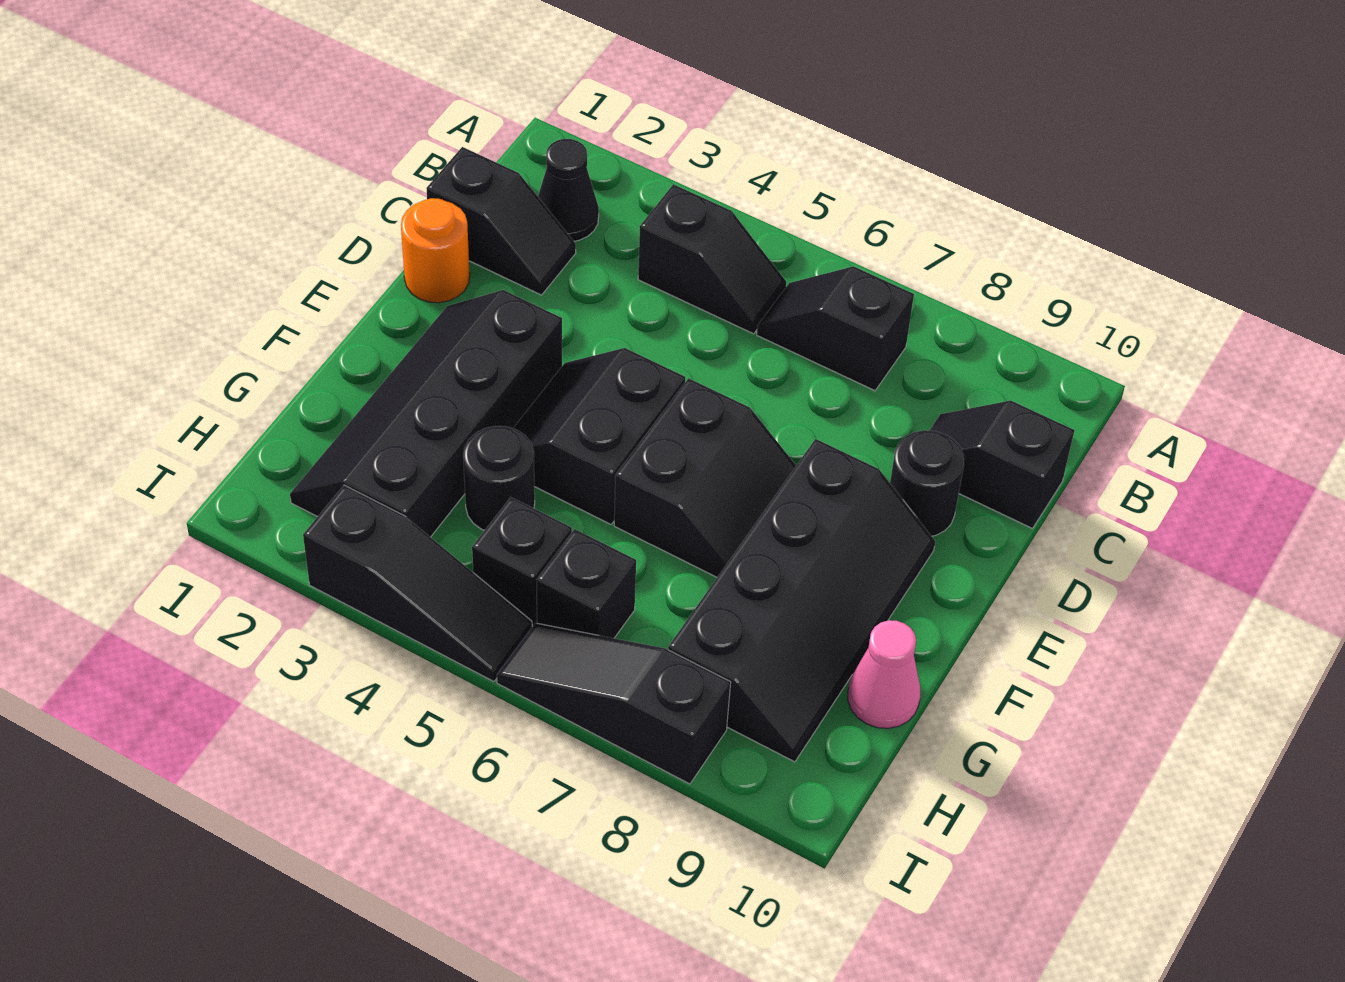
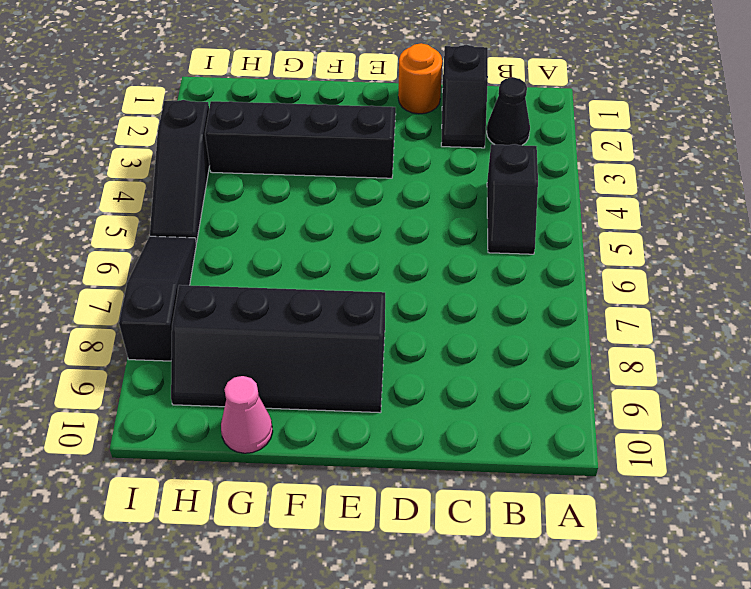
none -> black 1x2 slope [757,266,914,391]
none -> black 1x2 slope [929,401,1074,528]
none -> black 1x1 round brick [890,430,964,536]

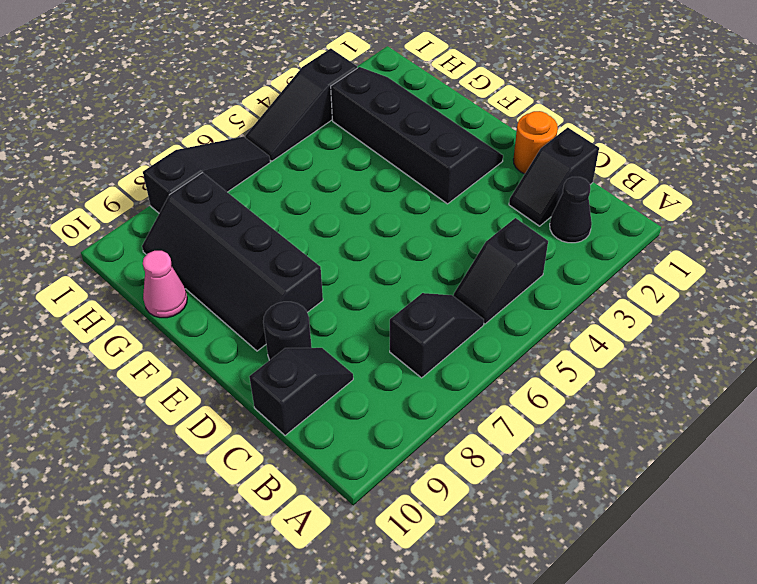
none -> black 2x2 slope [513,348,685,524]
none -> black 2x2 slope [614,378,796,577]
none -> black 1x1 round brick [463,426,535,530]

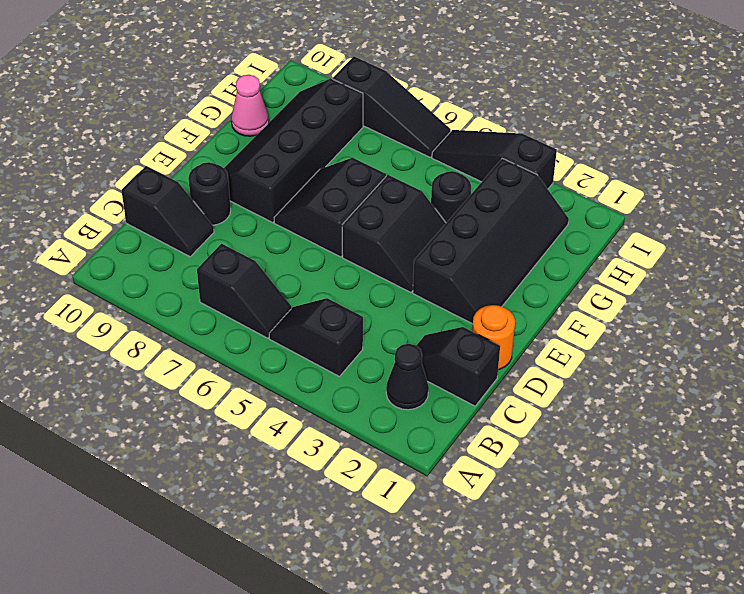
none -> black 1x1 brick [472,497,572,627]
none -> black 1x1 brick [537,529,636,638]

